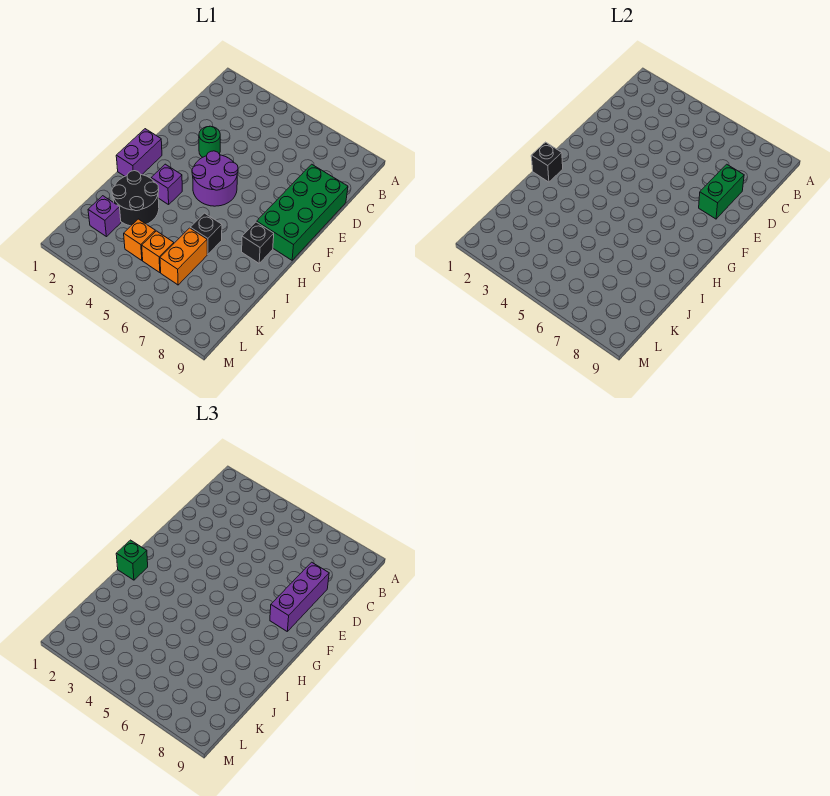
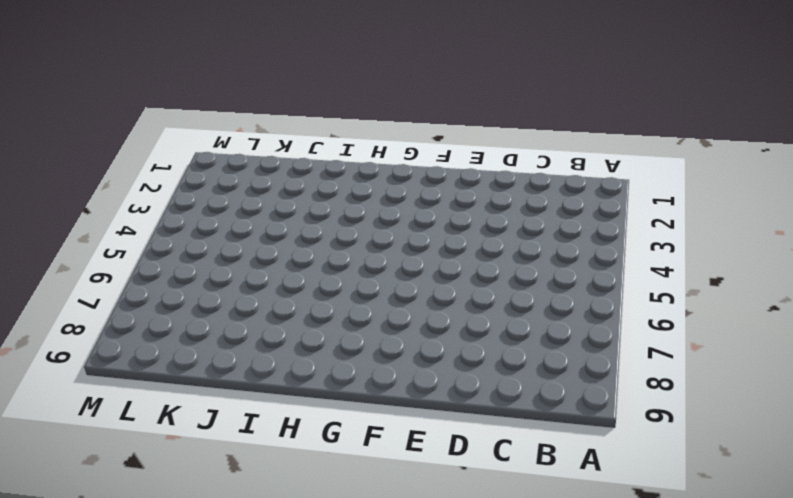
none -> green 2x4 brick [257,164,348,260]
none -> green 1x1 round brick [199,126,220,157]
none -> purple 2x2 round brick [192,151,238,206]

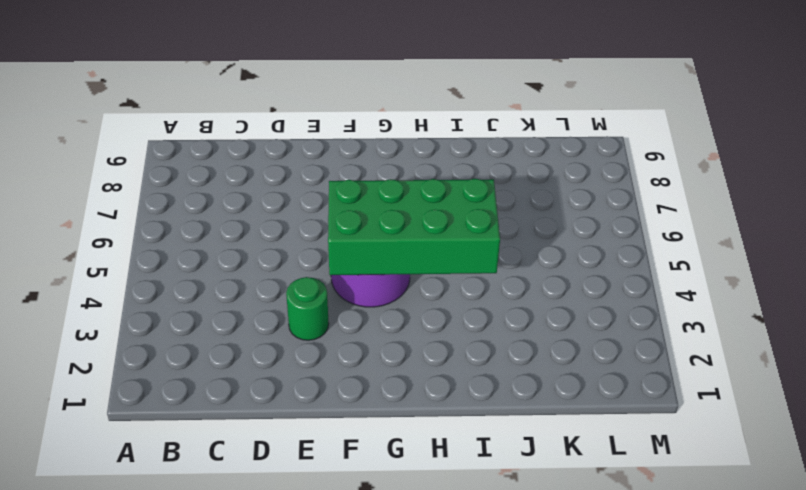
green 2x4 brick [328,179,500,275] -> green 2x4 brick moved to [257,164,348,260]
none -> purple 1x2 brick [116,129,162,176]
none -> purple 1x1 brick [151,164,182,205]
none -> black 1x1 brick [242,222,274,263]

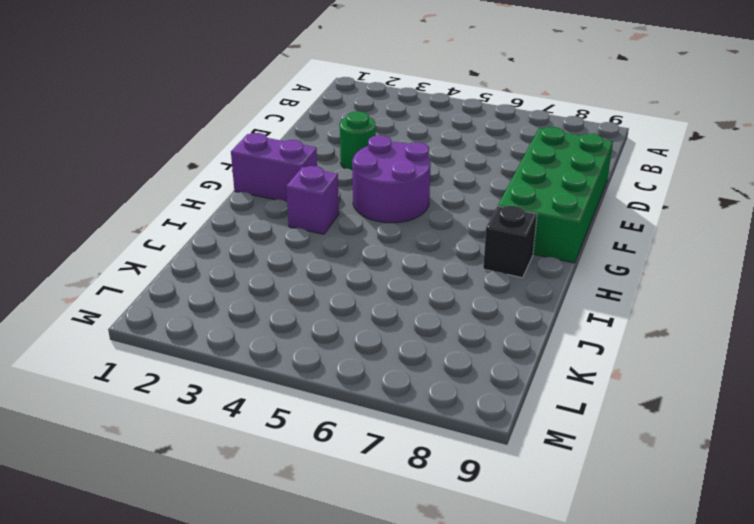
purple 1x2 brick [231,133,317,202] -> purple 1x2 brick turned to [116,129,162,176]
none -> black 2x2 round brick [112,171,159,226]
none -> black 1x1 brick [190,213,222,254]
none -> orange 1x2 brick [160,228,207,285]

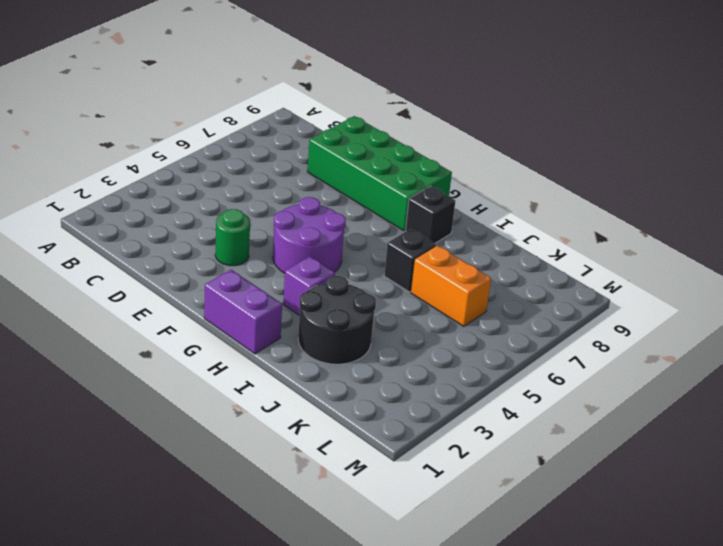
none -> purple 1x1 brick [88,196,121,237]
none -> orange 1x1 brick [124,219,155,260]
none -> orange 1x1 brick [142,231,174,273]

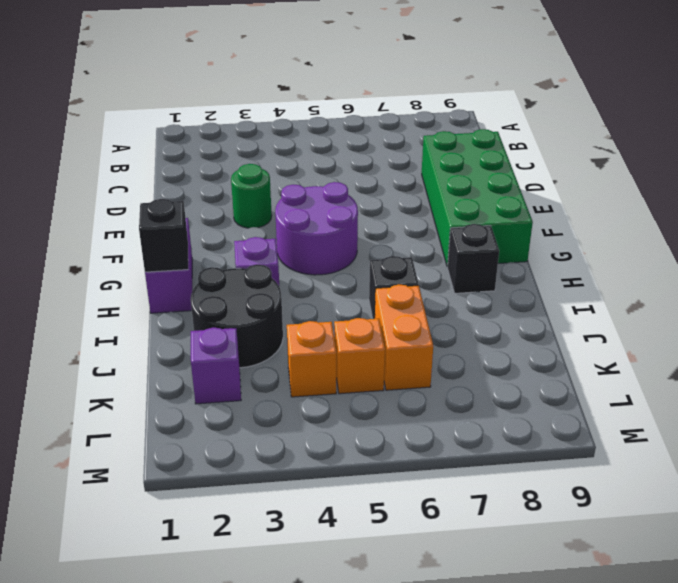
none -> green 1x2 brick [699,164,744,219]
none -> purple 1x3 brick [270,562,329,631]
none -> green 1x1 brick [116,540,148,580]

